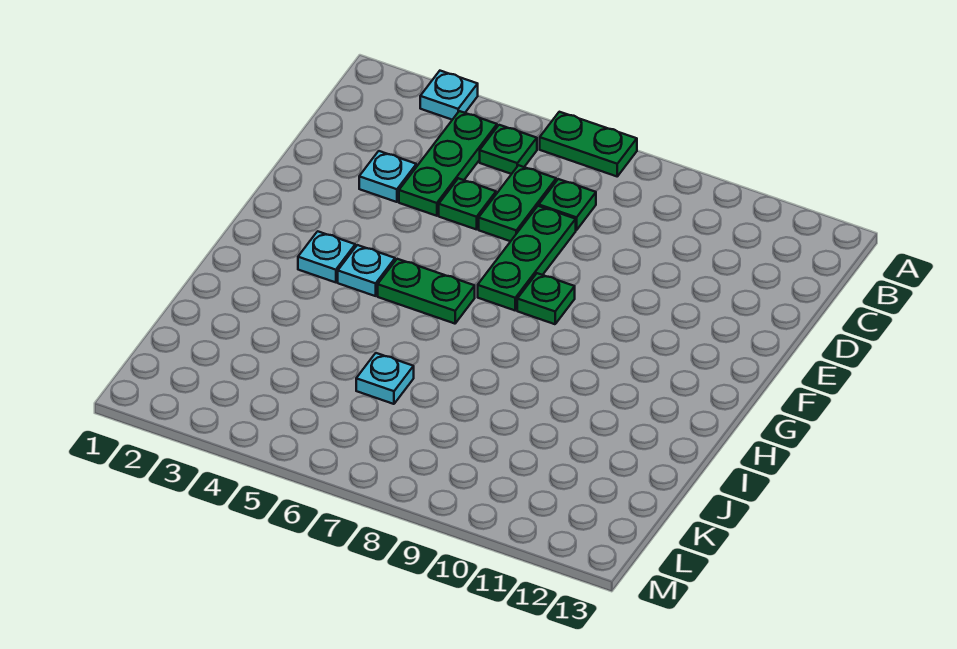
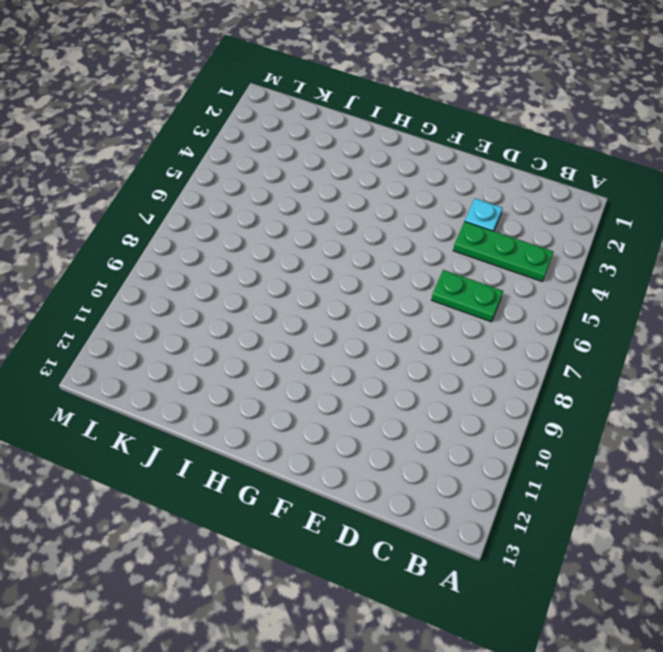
none -> cyan 1x1 plate [420,71,478,120]
none -> green 1x2 plate [540,112,637,176]
none -> green 1x1 plate [480,125,537,174]

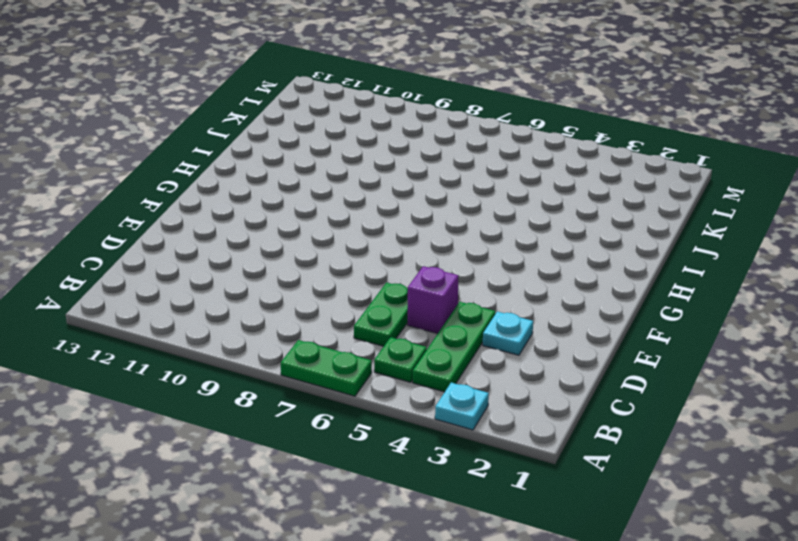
purple 1x1 brick [408,266,459,334] -> green 1x1 plate [439,178,496,230]
none -> green 1x1 plate [539,179,596,230]
none -> green 1x3 plate [478,206,576,310]
none -> green 1x1 plate [517,273,575,324]

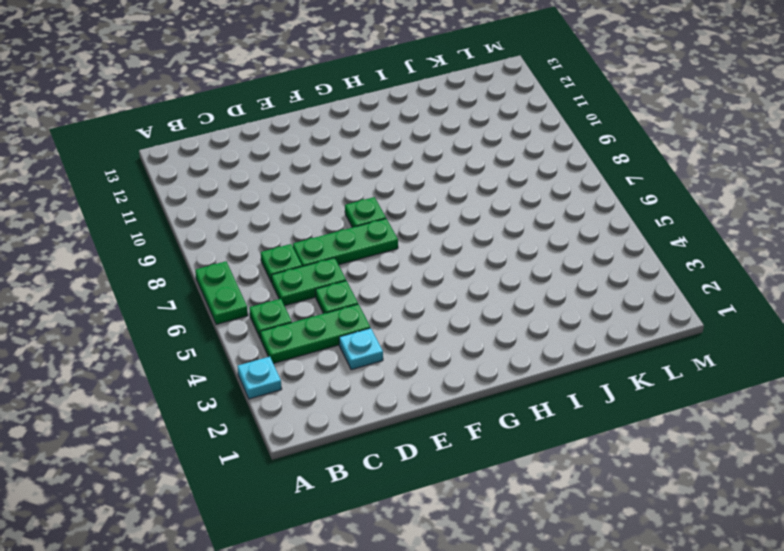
none -> cyan 1x1 plate [298,231,355,282]
none -> cyan 1x1 plate [338,245,395,296]
none -> green 1x2 plate [378,259,475,324]

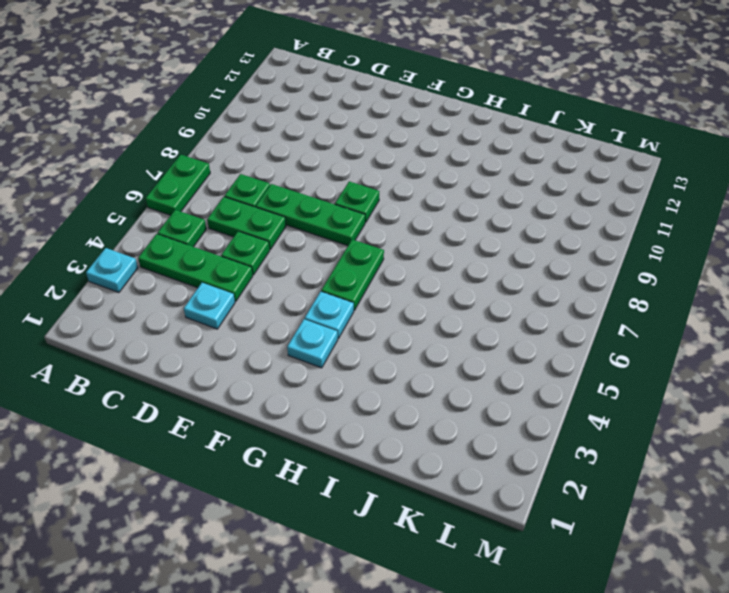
none -> cyan 1x1 plate [356,353,414,404]

